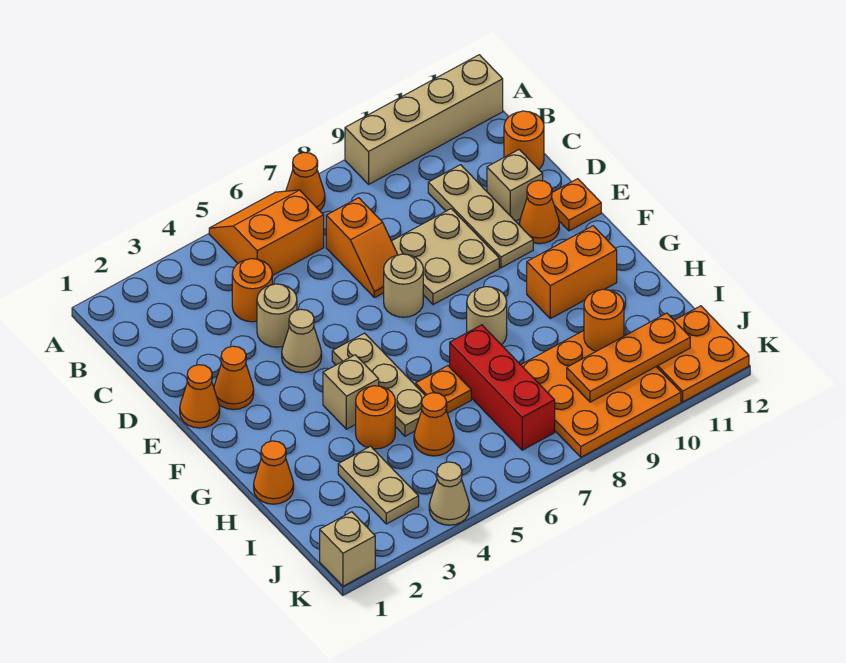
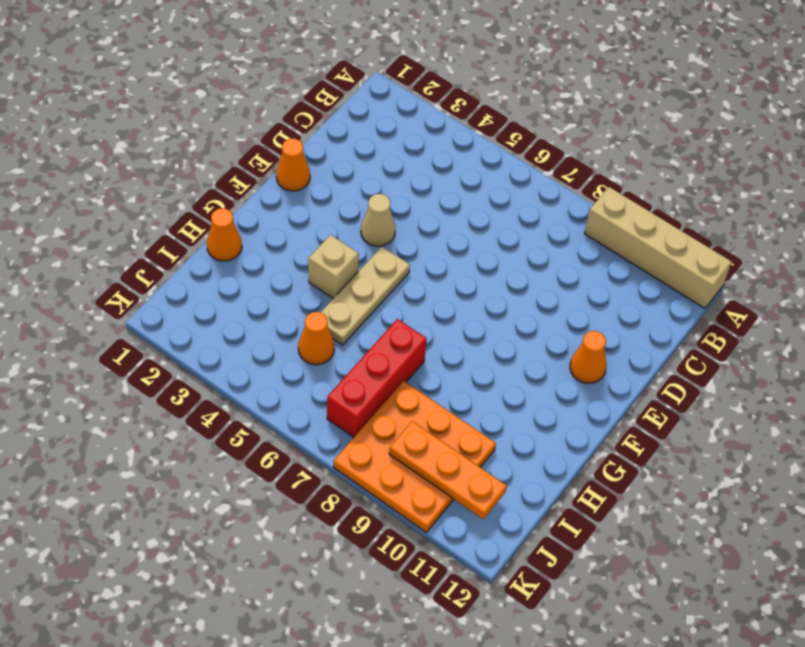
none -> orange 2x2 slope [209,190,324,276]
none -> orange 1x1 cone [286,152,325,211]
none -> orange 1x1 round brick [232,259,272,322]
none -> orange 1x2 slope [326,198,398,298]

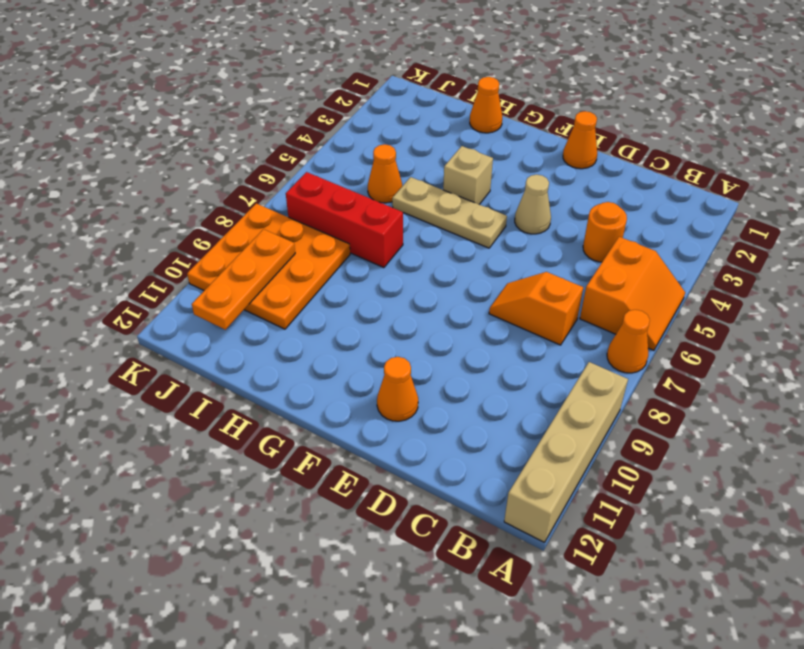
none -> tan 1x3 plate [428,165,533,268]
none -> orange 1x1 round brick [504,111,544,169]
none -> tan 1x1 round brick [257,284,297,347]
none -> tan 2x2 plate [392,209,499,305]

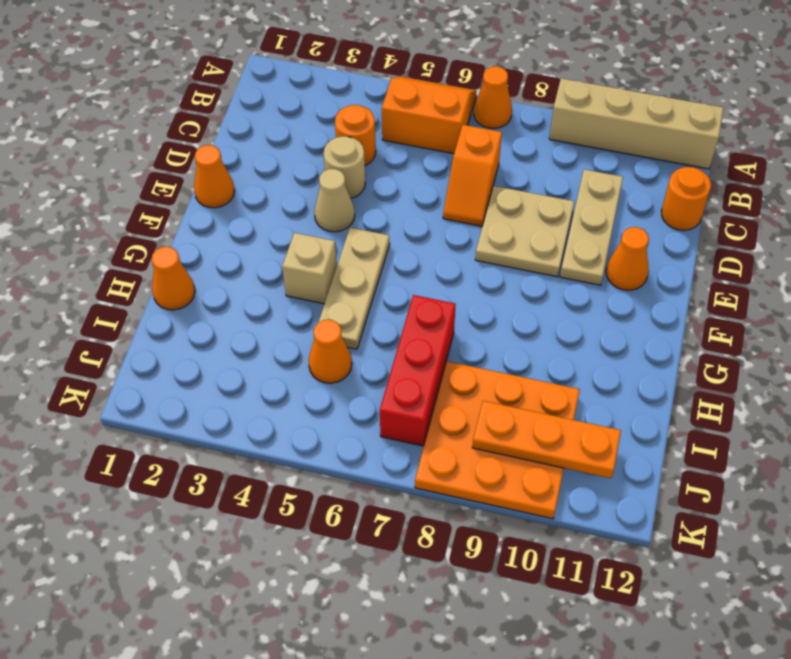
none -> tan 1x1 brick [487,150,543,221]
none -> orange 1x1 cone [214,346,254,410]
none -> tan 1x1 round brick [384,254,423,317]
none -> orange 1x1 plate [552,179,601,231]

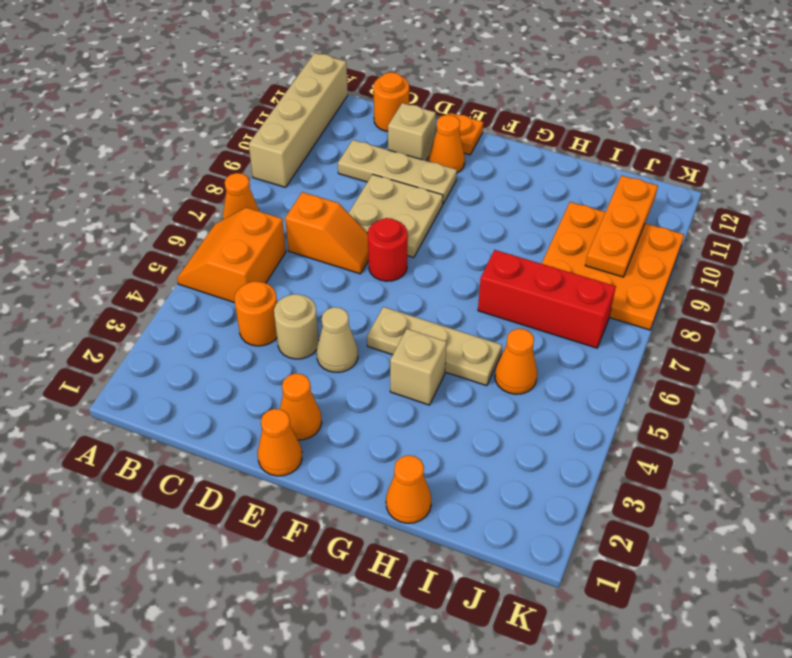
red 1x1 round brick [368,218,408,281] -> tan 1x1 round brick [384,254,423,317]
none -> tan 1x1 round brick [467,287,507,345]
none -> orange 1x2 brick [527,226,617,319]
none -> orange 1x1 round brick [356,386,395,449]
none -> orange 1x1 plate [416,366,471,413]

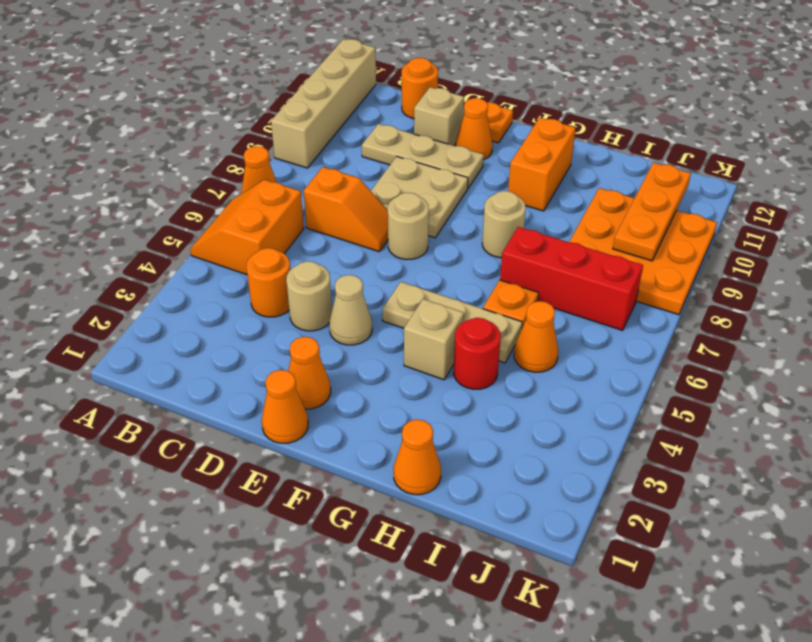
red 1x1 round brick [454,318,501,389] -> orange 1x1 round brick [356,386,395,449]
none -> tan 1x2 plate [338,446,419,524]
none -> orange 2x2 plate [656,306,749,402]
none -> tan 1x1 brick [320,512,375,586]
none -> tan 1x1 cone [429,462,469,525]

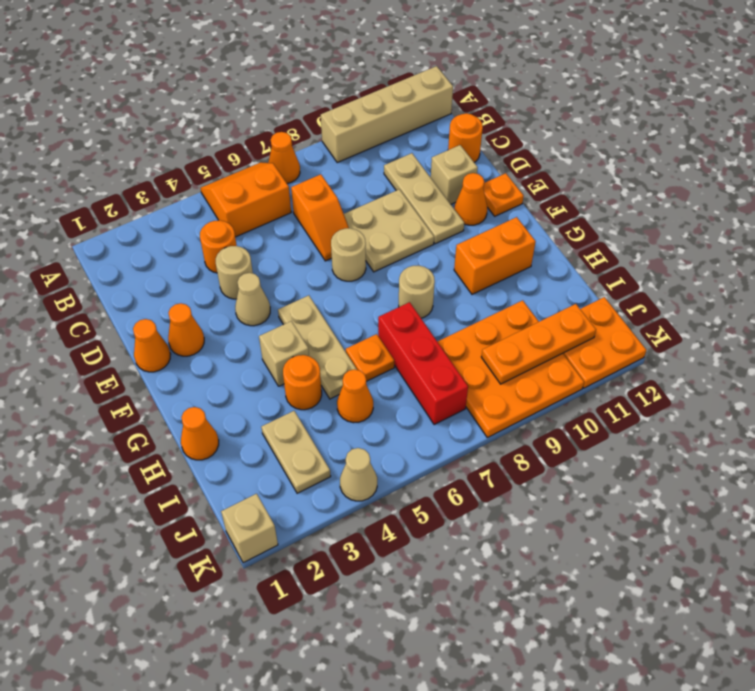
none -> orange 1x1 round brick [584,289,624,351]

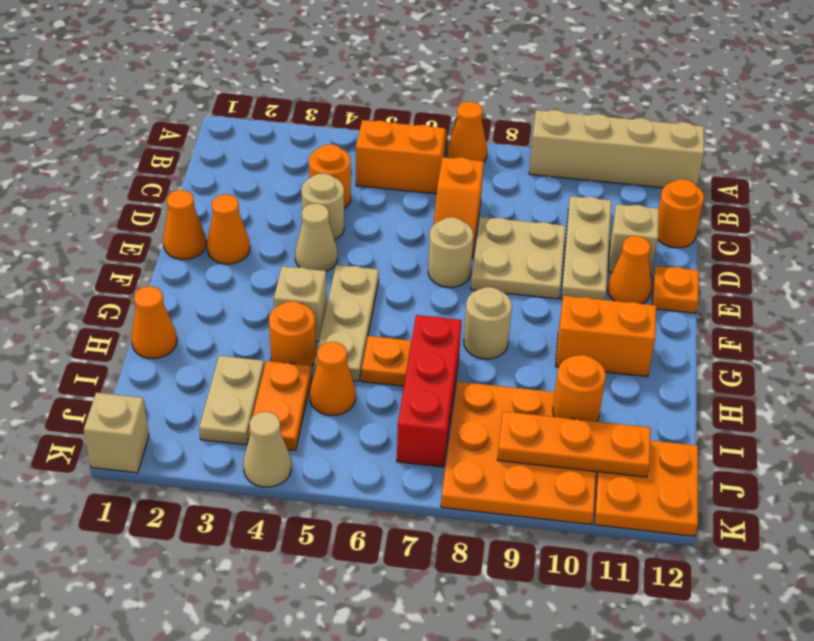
orange 1x2 plate [248,361,312,450] -> none

